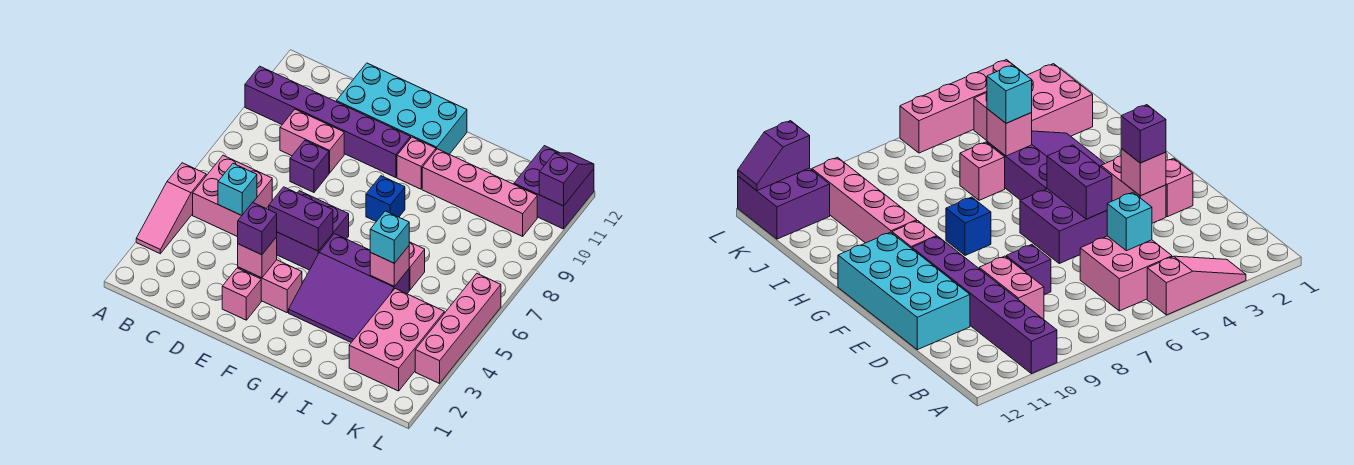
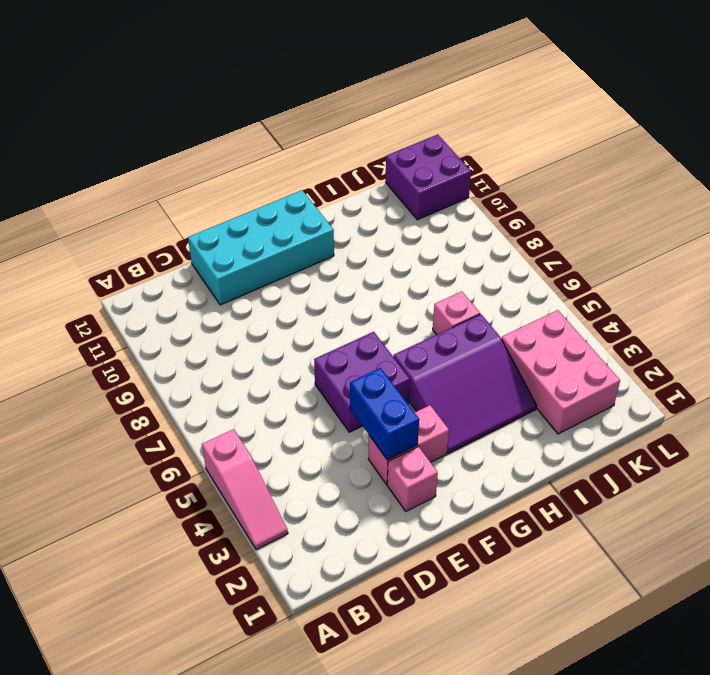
blue 1x2 brick [350,368,419,460] -> pink 1x1 brick [238,237,277,278]
none -> purple 1x6 brick [245,66,411,178]
none -> pink 2x2 brick [193,155,272,237]
none -> pink 1x2 brick [280,109,344,173]

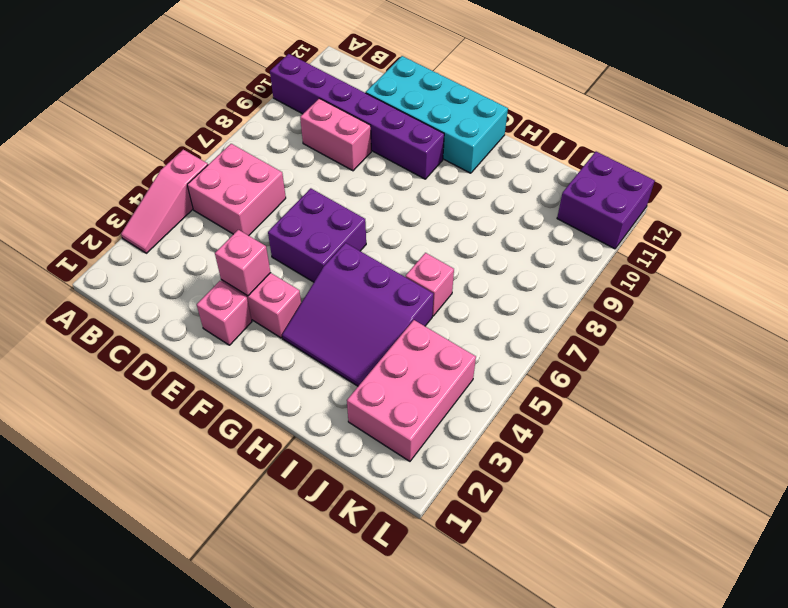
none -> purple 1x1 brick [290,141,329,192]
none -> blue 1x1 brick [366,176,405,222]
none -> pink 1x1 brick [397,137,436,189]

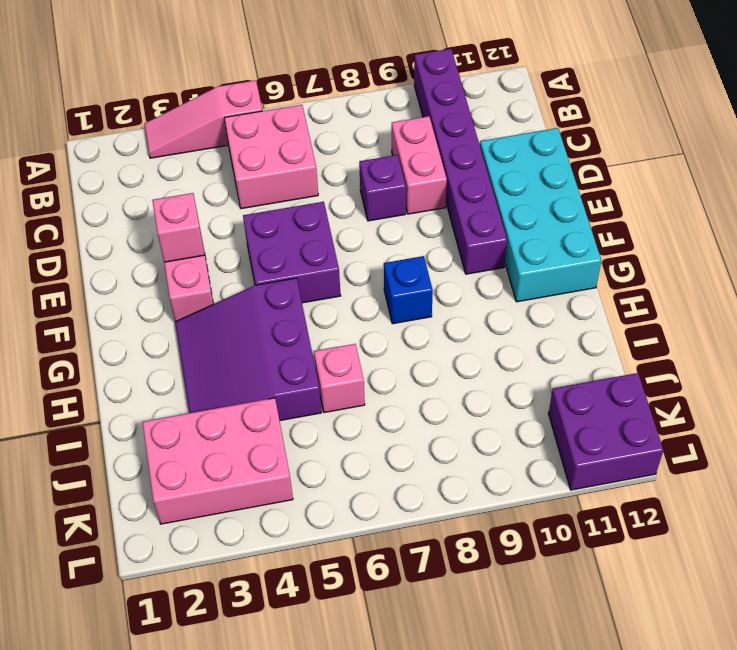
none -> pink 1x1 brick [222,268,261,320]
none -> pink 1x1 brick [397,137,436,189]
none -> pink 1x4 brick [422,149,537,236]

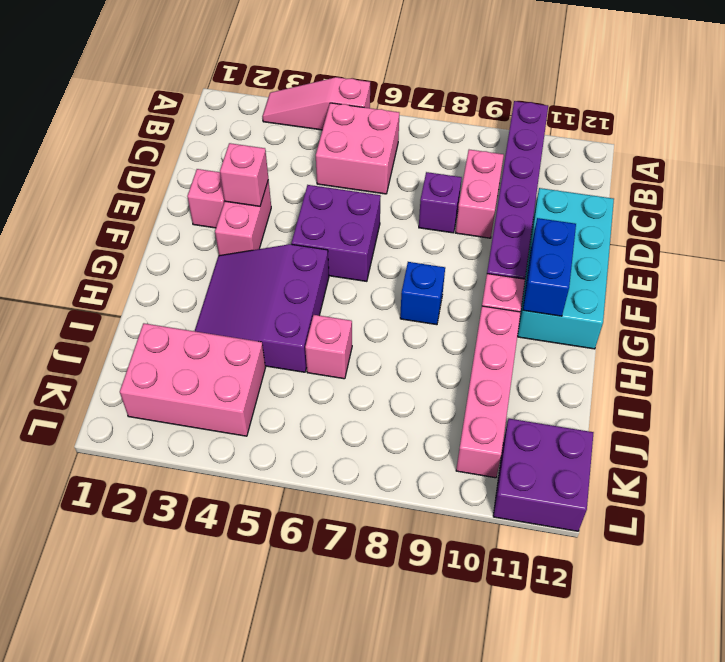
blue 1x2 brick [523,218,576,316] -> none
none -> pink 1x4 brick [415,274,501,384]
none -> cyan 1x1 brick [218,164,257,216]
none -> purple 1x2 brick [269,187,333,251]

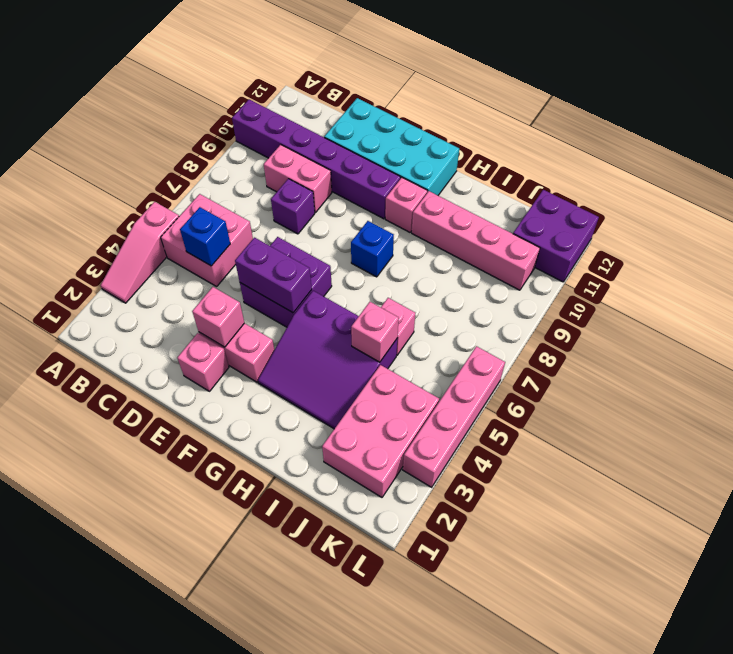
blue 1x1 brick [180,207,230,266] -> cyan 1x1 brick [218,164,257,216]
none -> purple 1x2 slope [539,153,594,206]
none -> purple 1x1 brick [238,202,277,255]
none -> cyan 1x1 brick [370,211,409,263]

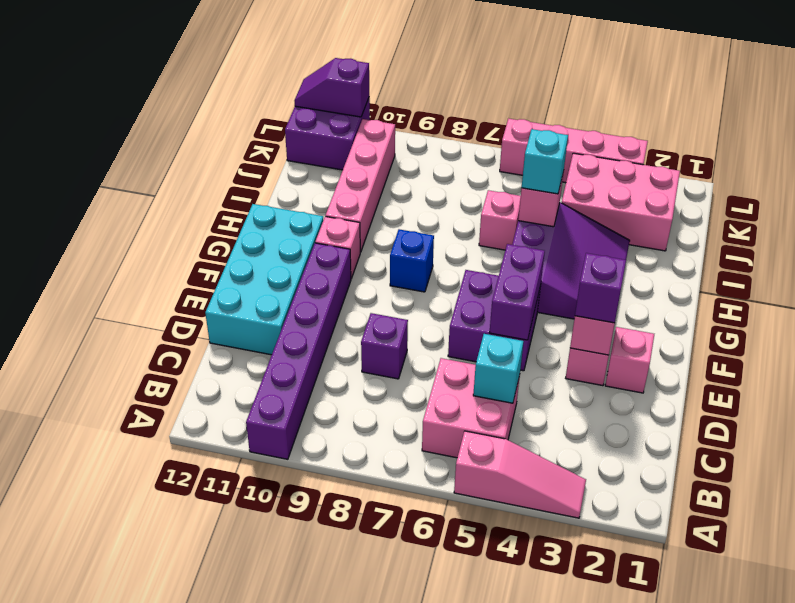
none -> pink 1x2 brick [280,109,344,173]

